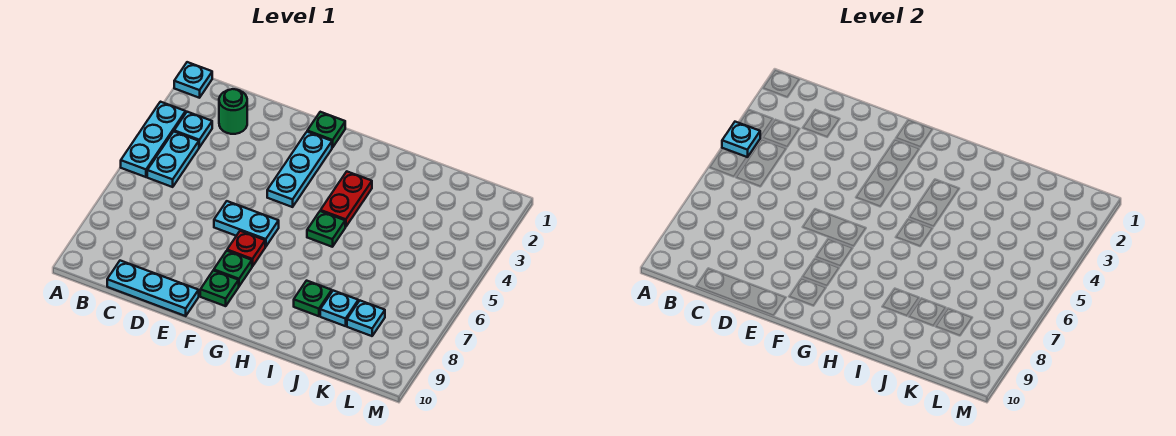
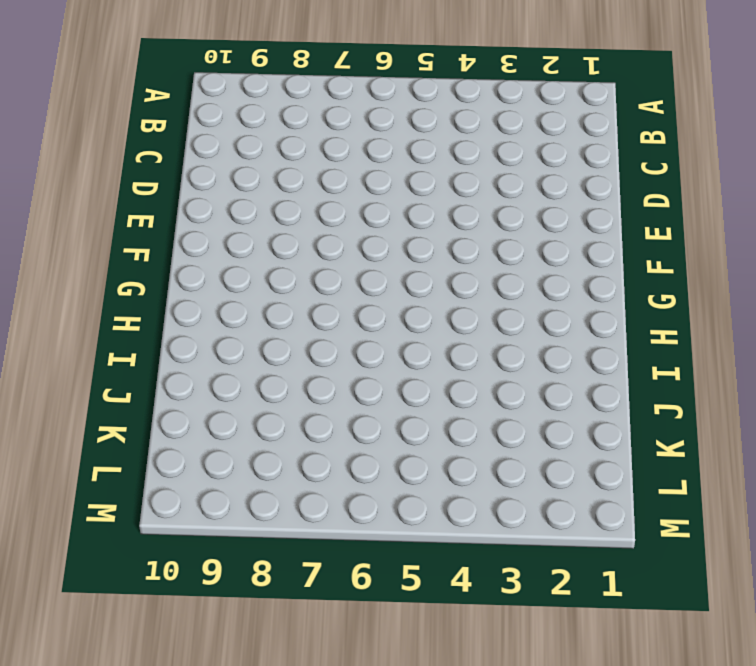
none -> cyan 1x1 plate [174,62,212,98]
none -> cyan 1x3 plate [121,102,186,177]
none -> cyan 1x1 plate [174,112,212,147]

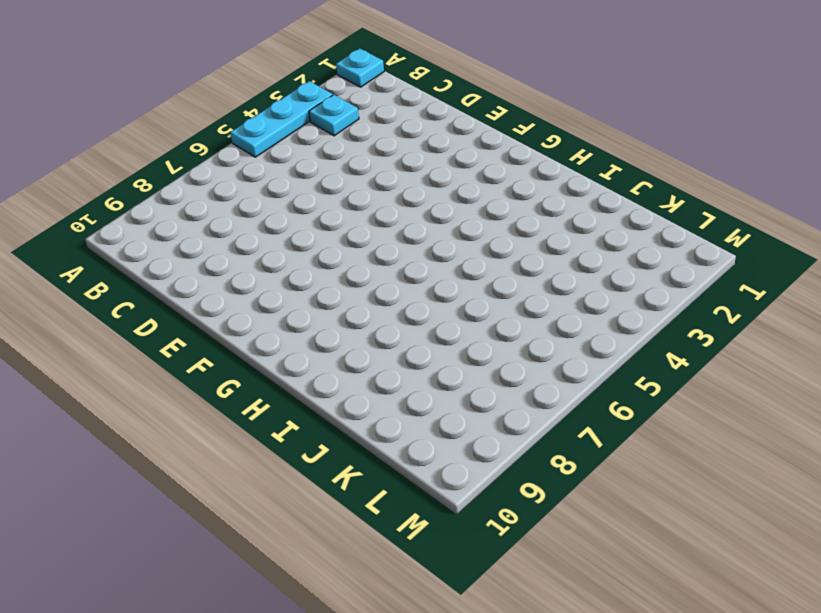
none -> cyan 1x2 plate [147,132,199,187]
none -> green 1x1 round brick [219,89,247,134]
none -> cyan 1x3 plate [107,261,199,316]

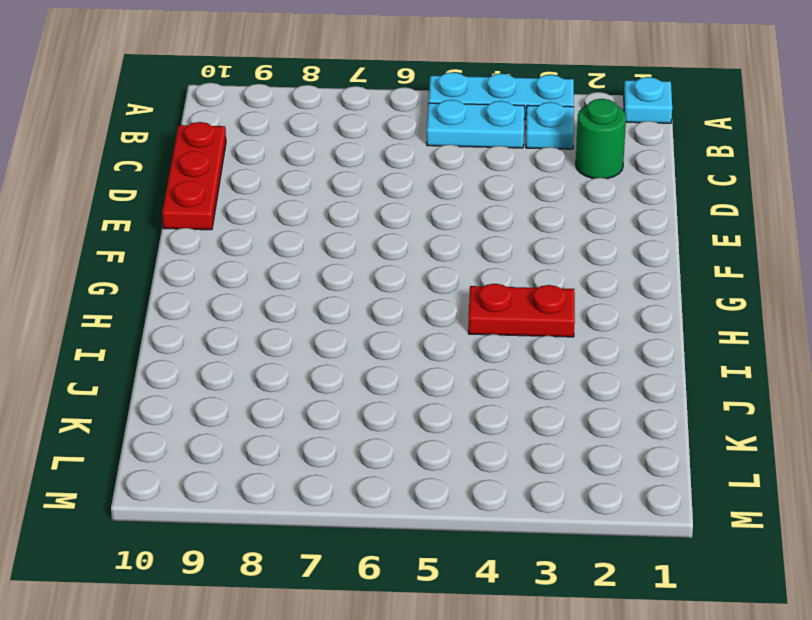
red 1x3 plate [162,122,226,230] -> cyan 1x3 plate [107,261,199,316]
none -> cyan 1x2 plate [214,201,279,247]
none -> green 1x1 plate [307,112,345,148]
none -> cyan 1x3 plate [267,132,332,207]

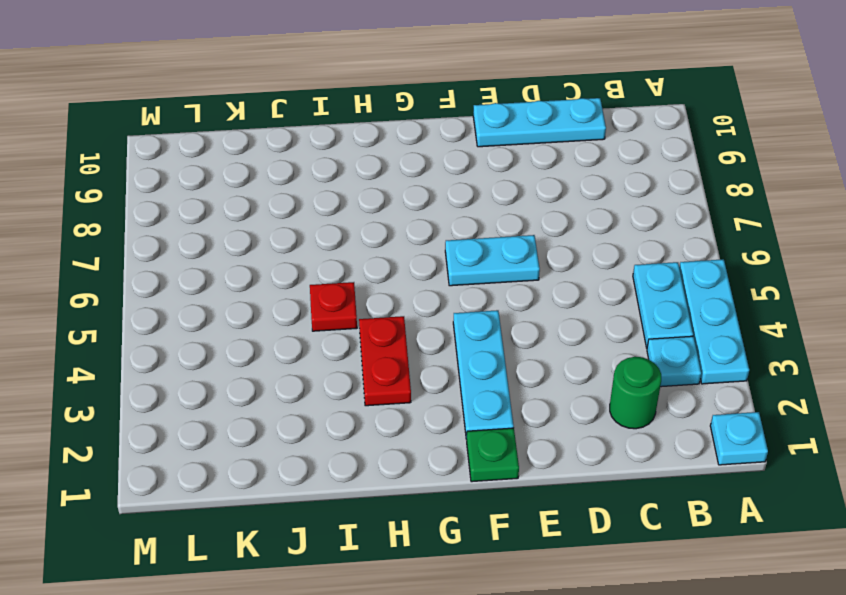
red 1x1 plate [310,282,357,331] -> red 1x1 plate moved to [227,231,265,267]
none -> green 1x1 plate [214,251,252,286]
none -> green 1x1 plate [200,270,239,306]
none -> green 1x1 plate [307,211,345,247]

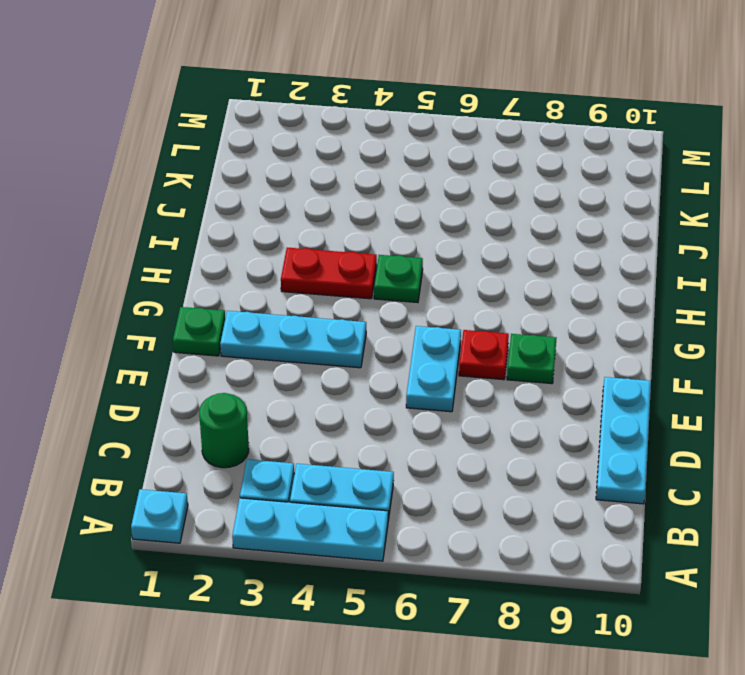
none -> green 1x1 plate [200,270,239,306]
none -> green 1x1 plate [294,281,332,316]
none -> cyan 1x1 plate [320,291,358,326]

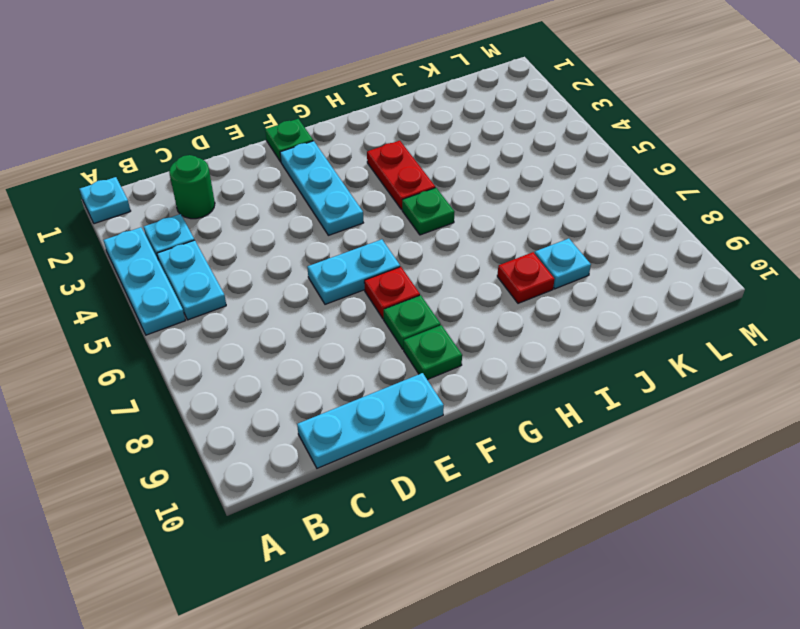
red 1x1 plate [497,252,555,303] -> green 1x1 plate [294,281,332,316]
none -> cyan 1x1 plate [347,301,385,336]
none -> cyan 1x1 plate [722,122,760,157]

